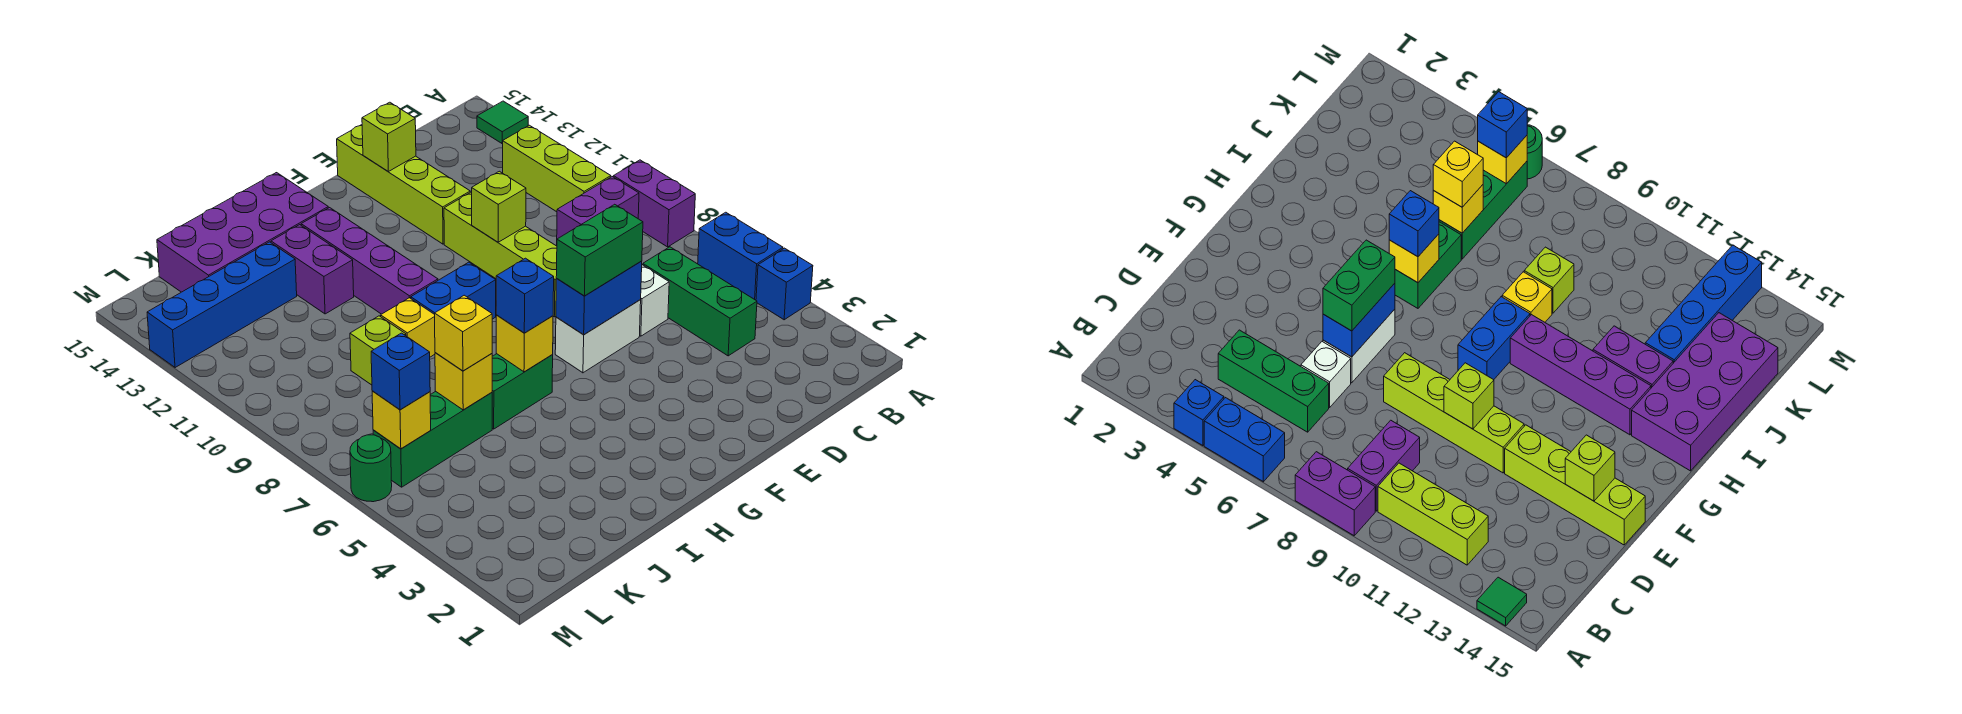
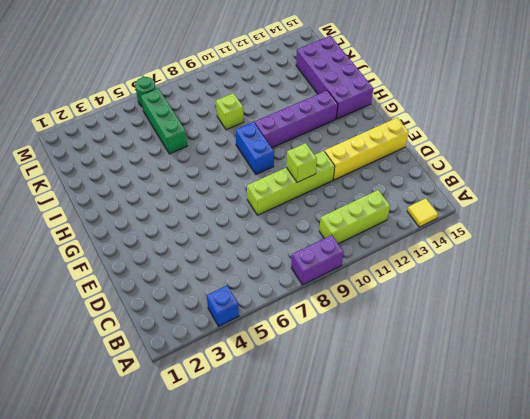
yellow 1x1 tile [407,198,438,227] -> green 1x1 tile [477,101,528,144]
yellow 1x4 brick [325,118,409,180] -> lime 1x4 brick [337,125,470,244]
none -> blue 1x2 brick [698,212,783,300]
none -> purple 1x2 brick [557,177,639,239]
none -> green 1x3 brick [643,247,757,356]
none -> white 1x1 brick [640,265,669,336]

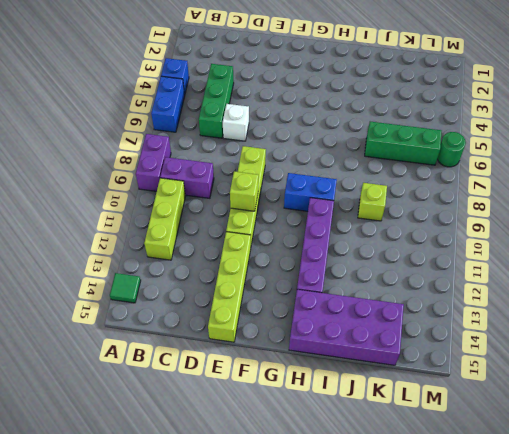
none -> white 1x2 brick [555,300,641,373]
none -> green 1x2 brick [492,354,553,429]
none -> yellow 1x1 brick [381,298,435,357]
none -> purple 1x2 brick [271,225,354,314]

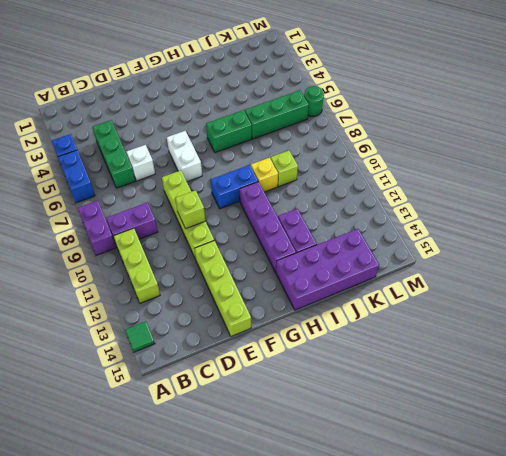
white 1x2 brick [167,131,202,182] -> white 1x2 brick turned to [555,300,641,373]
none -> blue 1x4 brick [147,242,297,368]
none -> blue 1x2 brick [556,261,642,334]
none -> lime 1x1 brick [362,102,416,172]
none -> yellow 1x1 brick [496,315,553,372]

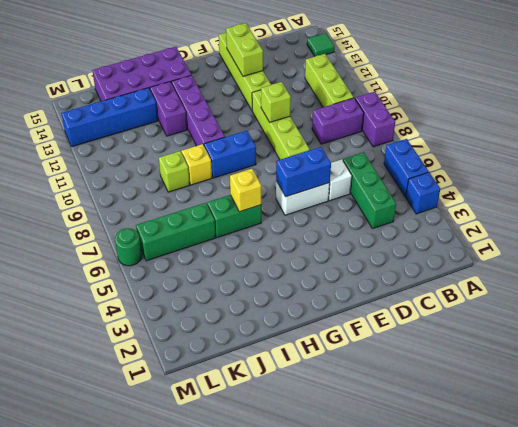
lime 1x2 brick [226,23,263,76] -> lime 1x1 brick [362,102,416,172]
none -> yellow 1x1 brick [435,353,492,410]
none -> yellow 1x1 brick [372,391,431,449]
none -> green 1x2 brick [556,204,643,296]
none -> blue 1x1 brick [496,258,554,333]

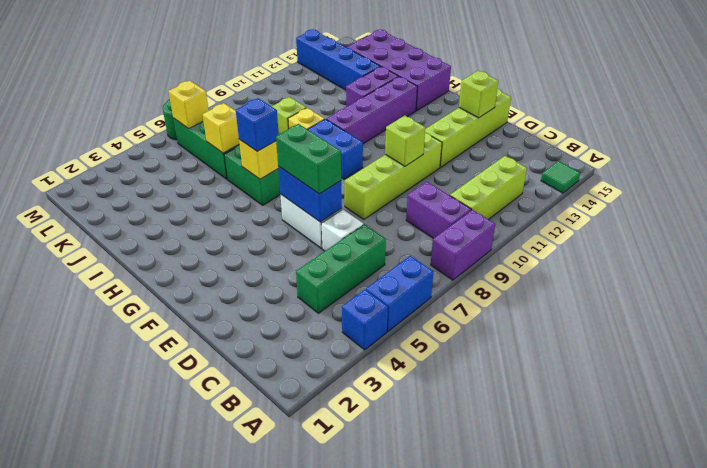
none -> yellow 1x1 brick [435,295,492,371]
none -> blue 1x1 brick [371,333,430,410]

